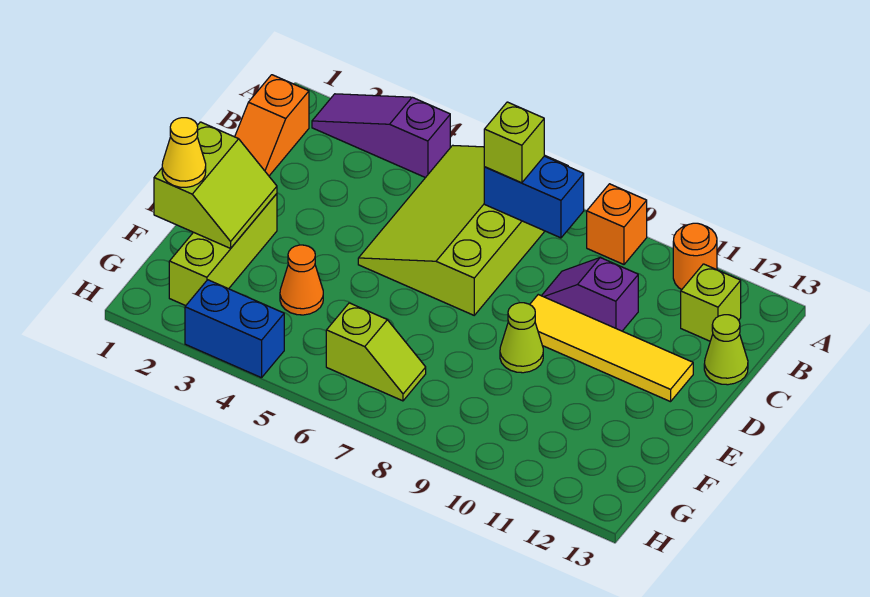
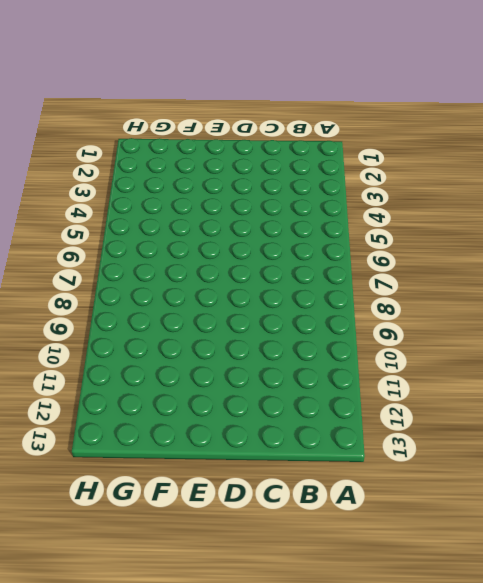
none -> purple 1x3 slope [312,94,450,178]
none -> lime 3x4 slope [358,145,568,315]
none -> orange 1x1 brick [587,184,647,264]

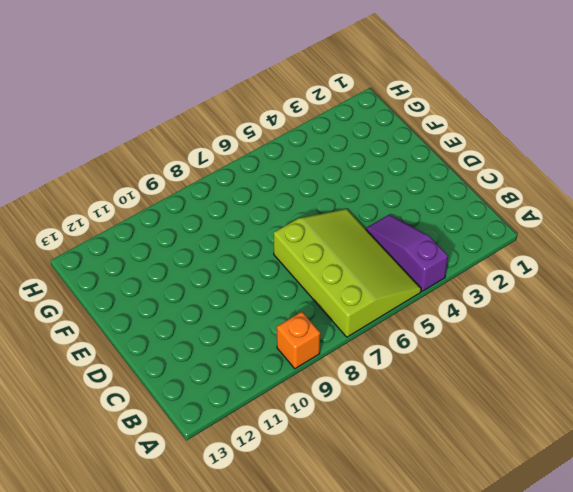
purple 1x3 slope [366,215,448,291] -> purple 1x3 slope turned to [312,94,450,178]
none -> orange 1x1 round brick [673,223,717,290]
none -> orange 1x2 slope [235,75,309,176]
none -> lime 1x1 brick [681,264,741,341]

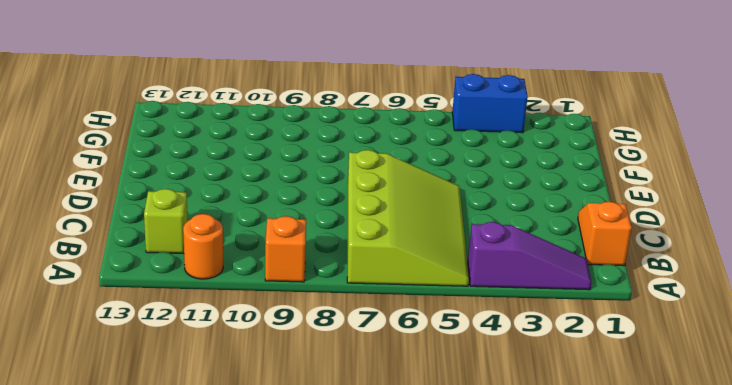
none -> purple 1x2 slope [542,258,638,331]
none -> lime 1x1 cone [704,315,748,385]
none -> yellow 1x4 tile [530,295,693,402]

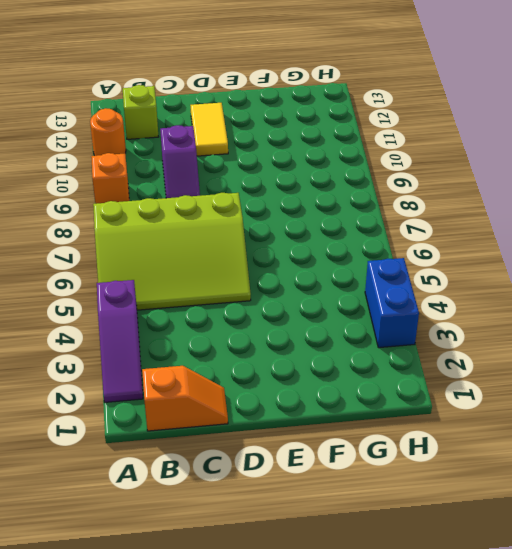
yellow 1x2 tile [191,103,228,156] -> yellow 1x4 tile [530,295,693,402]
none -> lime 1x1 cone [704,315,748,385]
none -> lime 1x3 brick [169,194,277,306]
none -> lime 1x1 cone [500,303,543,373]

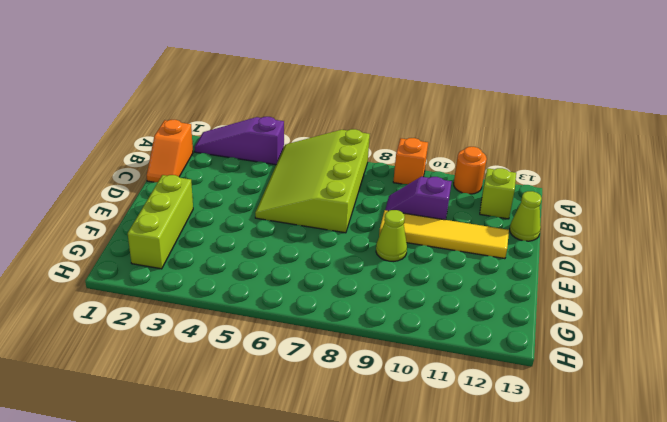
none -> orange 1x1 cone [280,245,323,315]
none -> lime 1x2 slope [326,303,426,401]
none -> blue 1x2 brick [185,280,284,378]

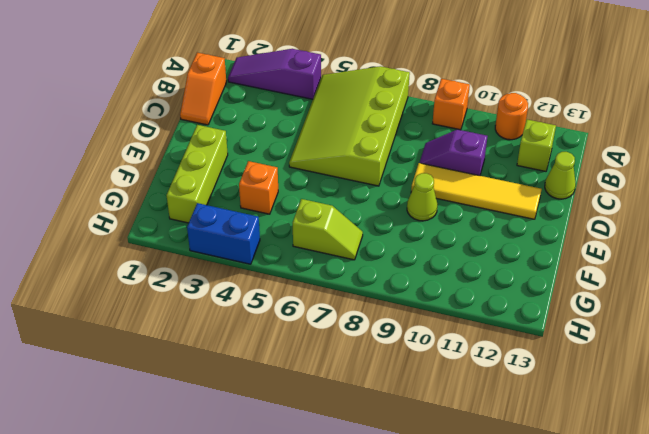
orange 1x1 brick [239,161,278,214] -> orange 1x1 cone [280,245,323,315]
none -> blue 1x2 brick [484,156,584,238]
none -> lime 2x2 slope [154,122,277,248]
none -> lime 1x1 brick [484,102,545,183]

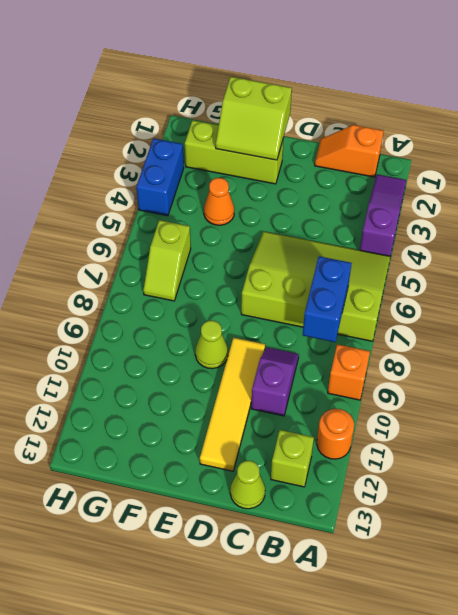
none -> lime 1x1 brick [484,102,545,183]
none -> yellow 1x1 cone [162,118,206,187]

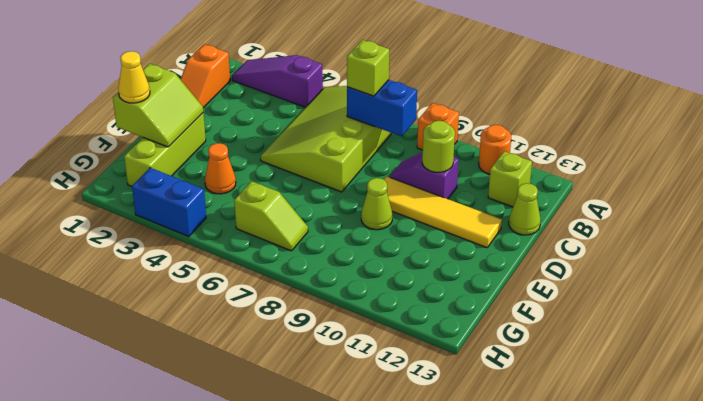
lime 1x1 round brick [422,121,455,172] -> none

